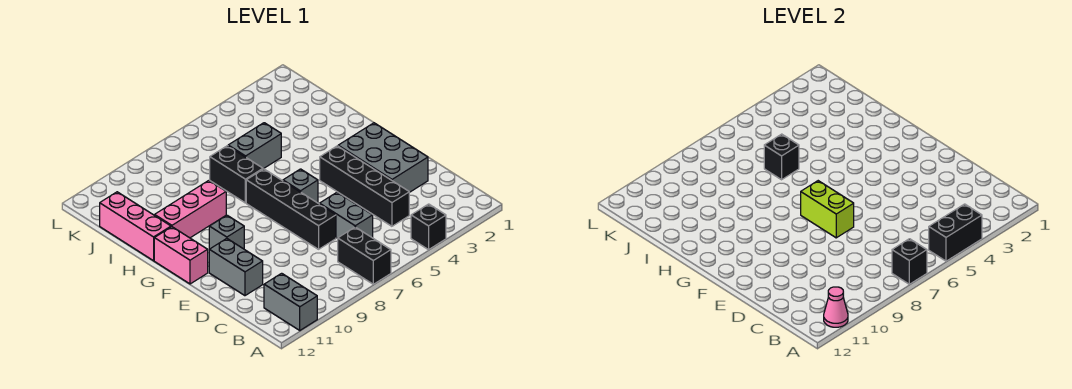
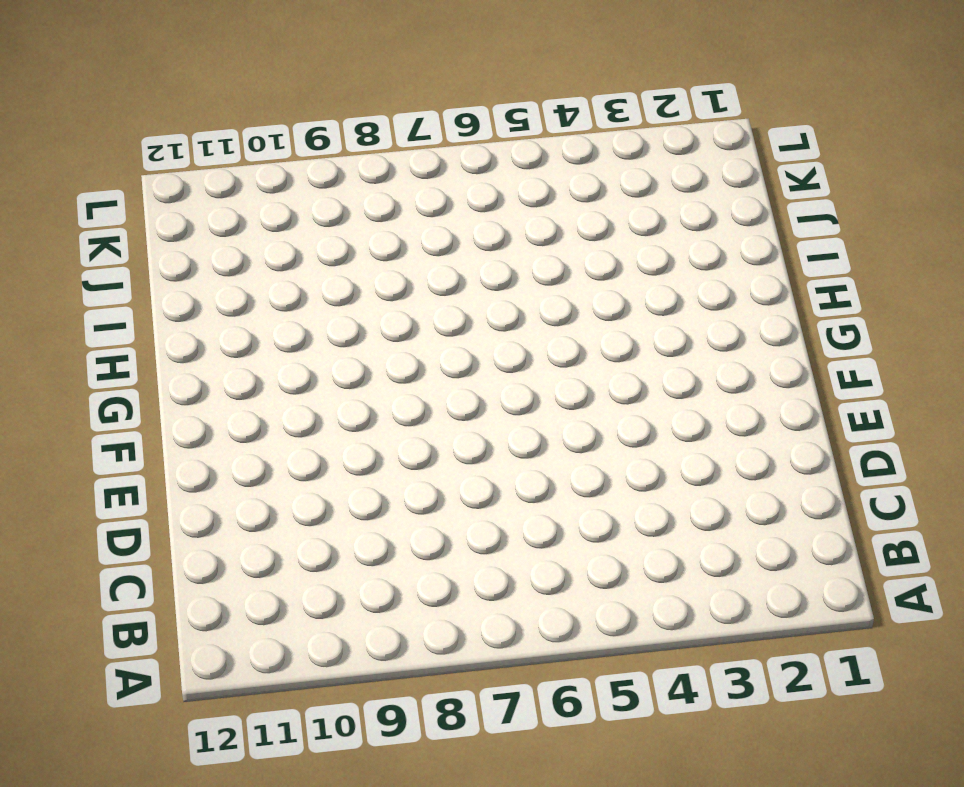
none -> black 1x1 brick [411,204,446,250]
none -> black 1x2 brick [338,227,391,284]
none -> grey 1x2 brick [264,273,317,330]

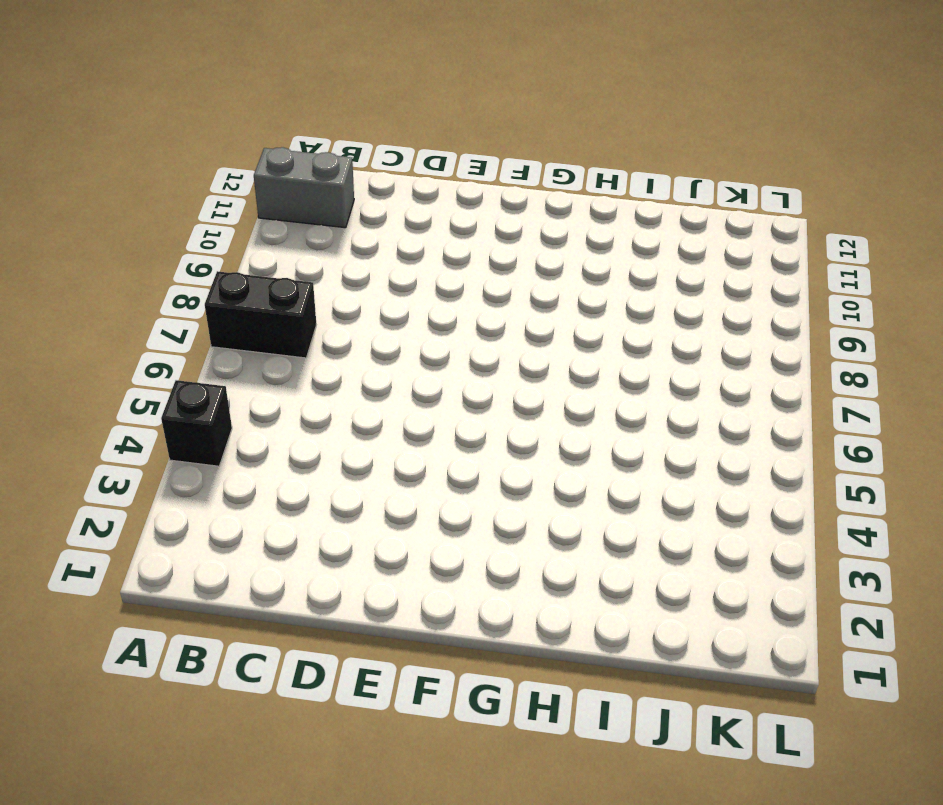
none -> black 1x4 brick [320,146,409,226]
none -> grey 1x2 brick [320,192,373,238]
none -> grey 2x3 brick [338,123,428,192]

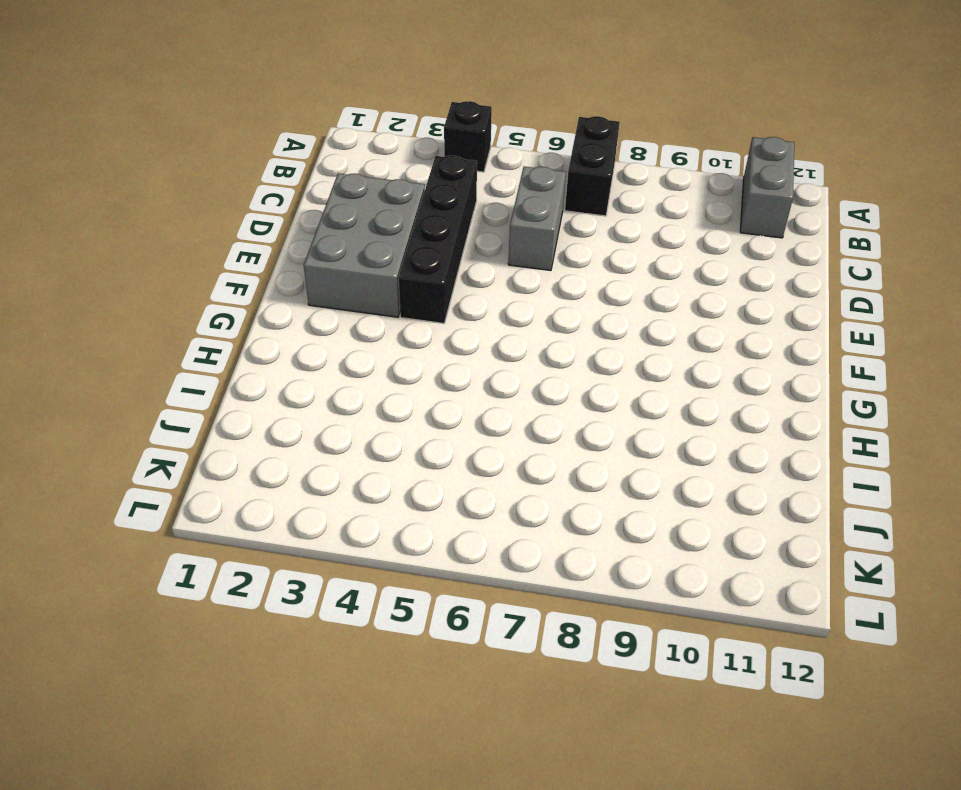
none -> black 1x4 brick [246,169,336,249]
none -> grey 1x2 brick [209,239,263,296]
none -> grey 1x1 brick [283,169,318,203]

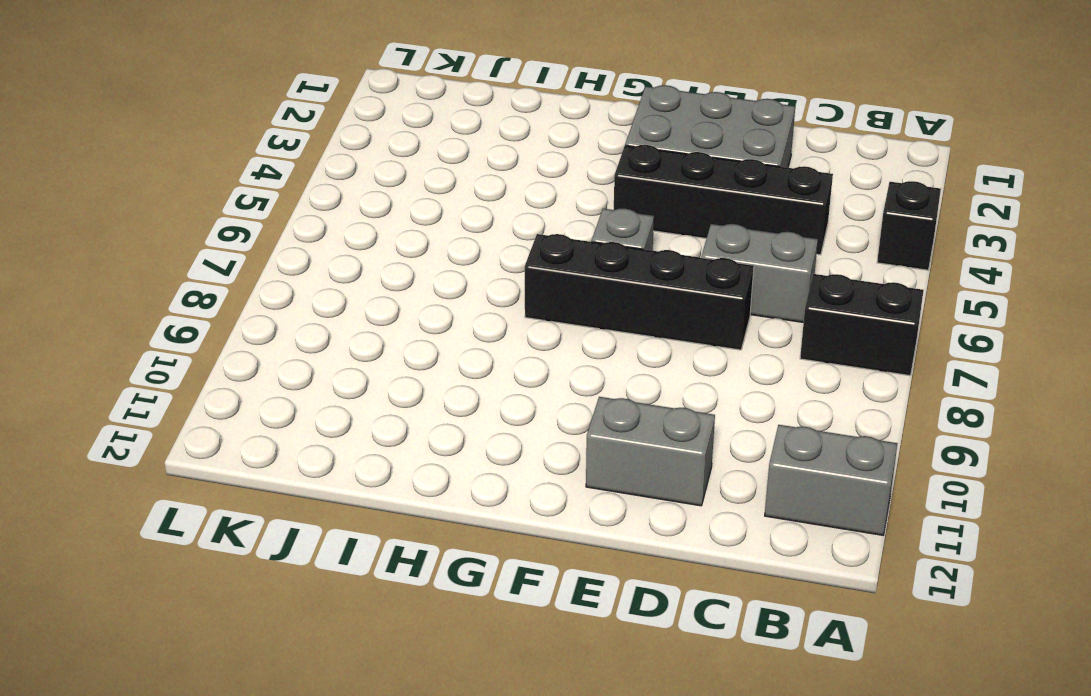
none -> grey 1x1 brick [209,215,244,249]
none -> pink 1x2 brick [154,227,208,284]
none -> black 1x2 brick [210,146,263,203]

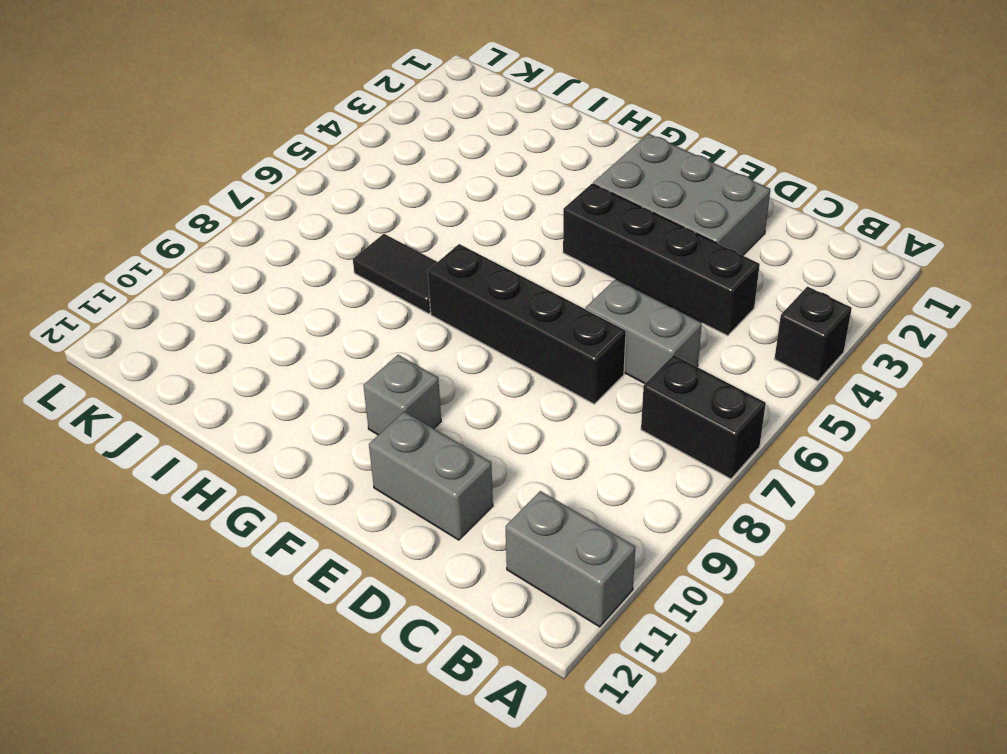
black 1x2 tile [353,234,437,314] -> black 1x2 brick [210,146,263,203]
none -> grey 1x1 brick [283,169,318,203]
none -> pink 1x2 brick [154,227,208,284]
none -> pink 1x3 brick [155,181,226,238]

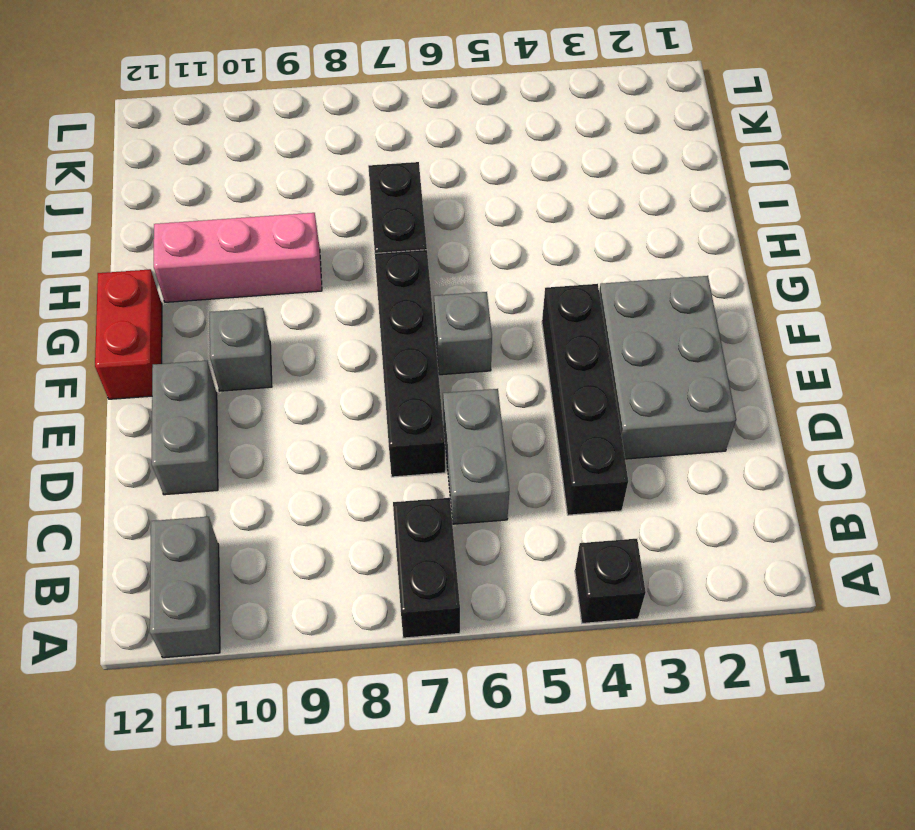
red 1x2 brick [95,269,162,399] -> pink 1x2 brick [154,227,208,284]
none -> pink 1x3 brick [100,192,171,261]
none -> grey 1x2 brick [228,123,281,169]
none -> black 1x2 brick [929,204,982,261]

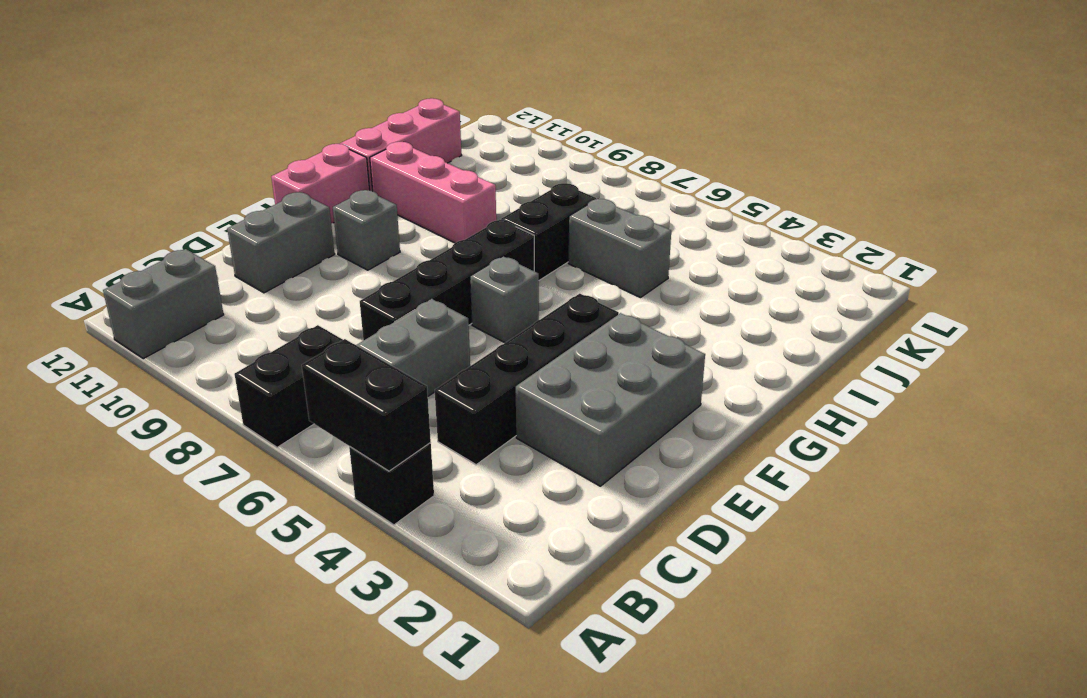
none -> black 1x1 brick [892,239,927,284]
none -> pink 1x1 cone [824,287,848,327]
none -> lime 1x2 brick [801,181,854,238]

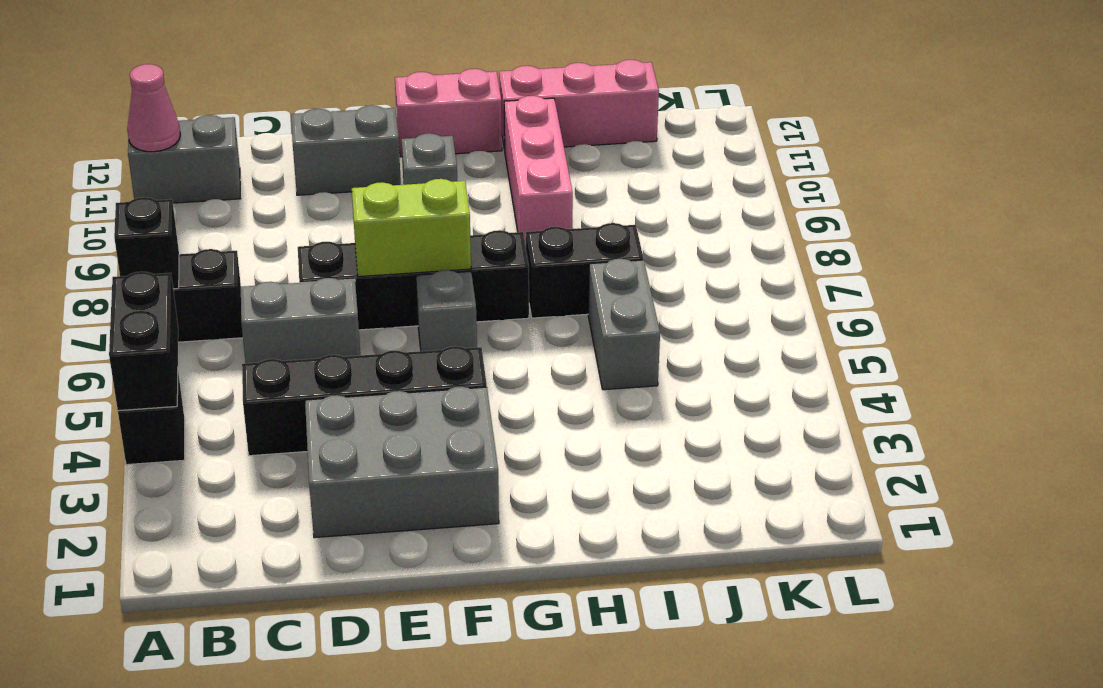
none -> black 1x1 brick [764,134,799,180]

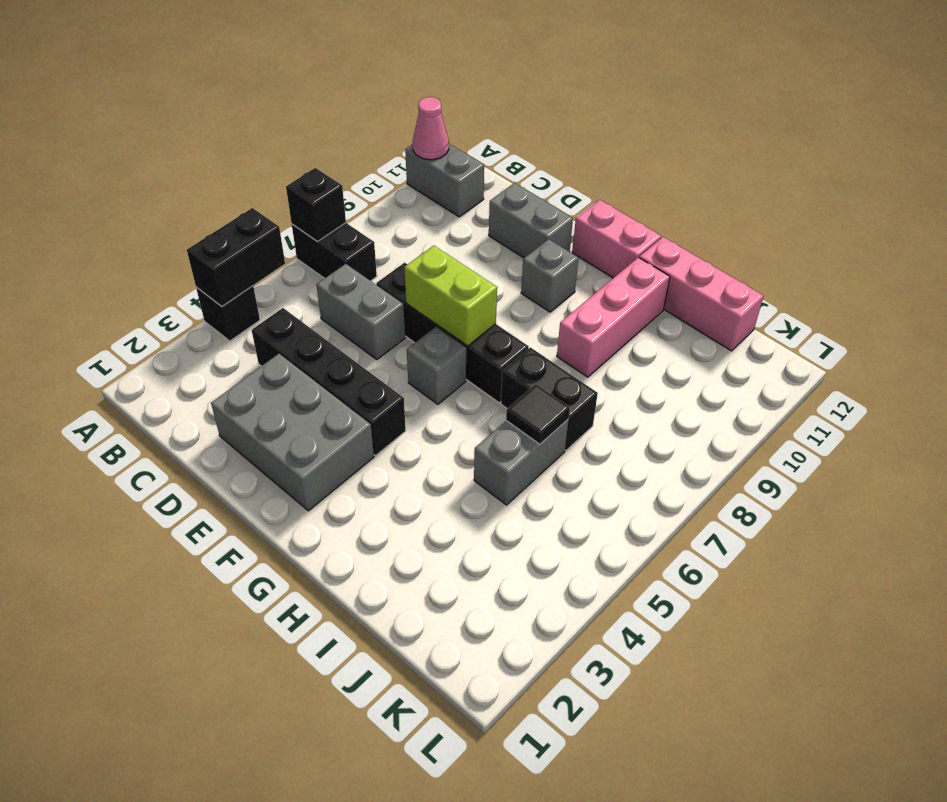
black 1x1 tile [506,384,570,444] -> black 1x1 brick [764,134,799,180]

